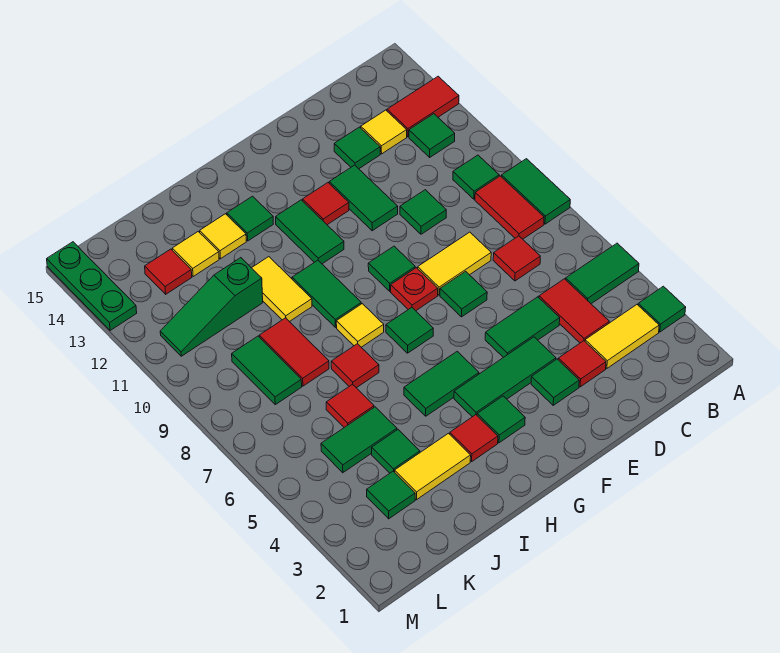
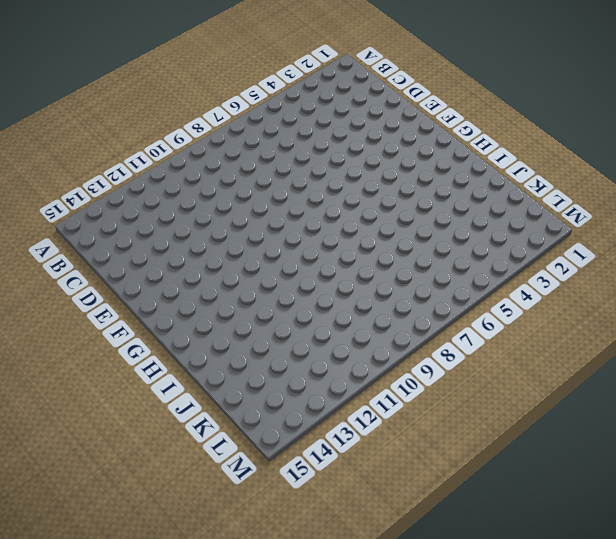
none -> green 1x1 tile [638,286,686,332]
none -> green 1x2 tile [566,243,639,304]
none -> green 1x2 tile [501,159,570,224]
none -> red 1x2 tile [387,76,459,137]

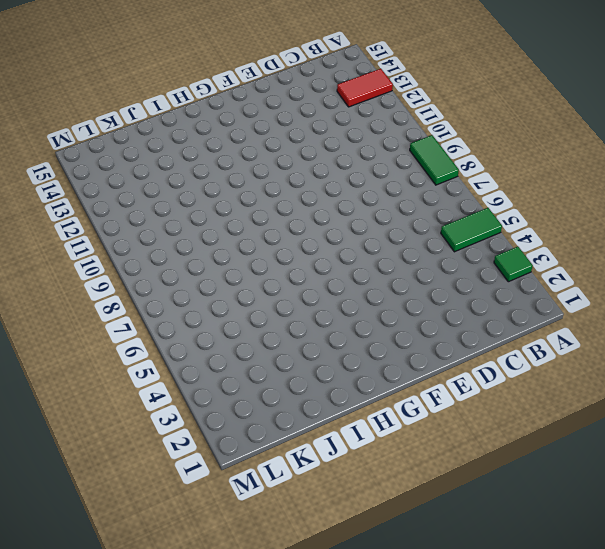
none -> yellow 1x2 tile [585,305,659,368]
none -> red 1x2 tile [475,176,544,239]
none -> green 1x1 tile [453,155,499,199]
none -> green 1x1 tile [409,114,455,157]

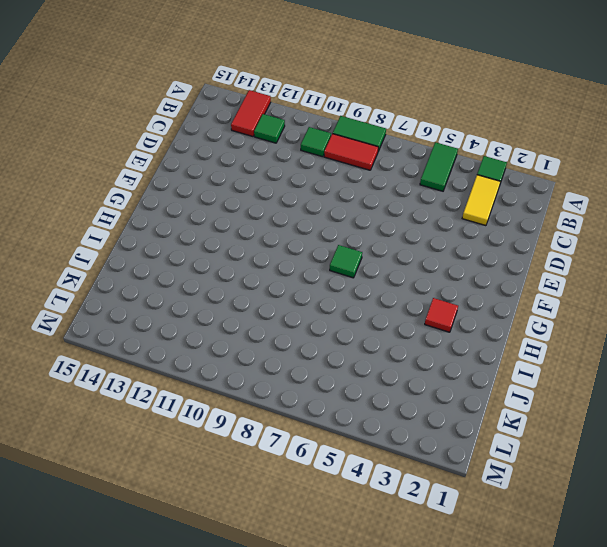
none -> red 1x2 tile [539,279,609,343]
none -> red 1x1 tile [493,236,540,281]
none -> yellow 1x1 tile [361,110,407,154]
none -> red 1x1 tile [558,341,606,387]

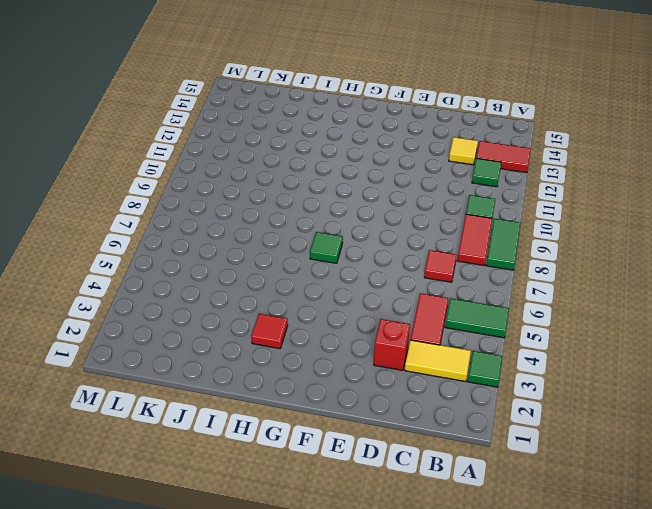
red 1x1 brick [374,319,410,370] -> red 1x1 tile [558,341,606,387]
none -> green 1x2 tile [485,297,560,358]
none -> yellow 1x2 tile [418,232,491,295]
none -> green 1x1 tile [400,190,446,234]
none -> green 1x1 tile [334,127,380,169]

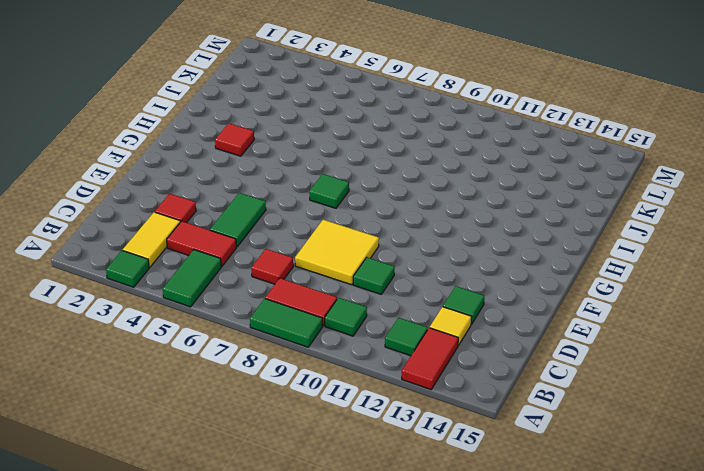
yellow 2x2 tile [295,220,379,285] -> yellow 1x2 tile [418,232,491,295]
none -> green 1x1 tile [531,359,579,405]
none -> green 1x3 tile [454,337,556,417]
none -> green 1x1 tile [440,271,487,317]
none -> green 1x2 tile [329,165,398,231]

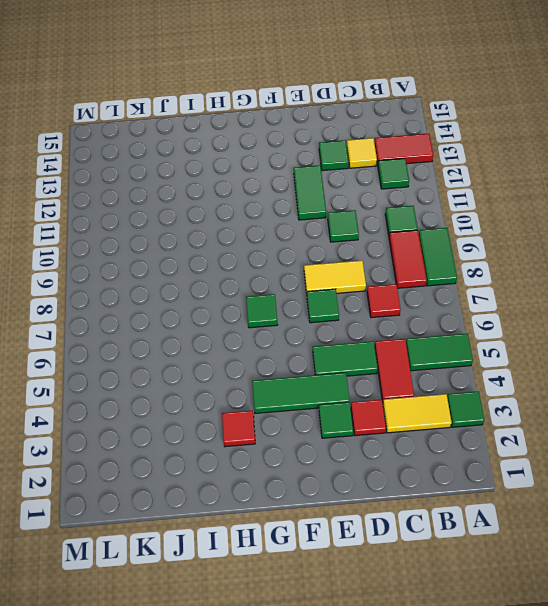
none -> red 1x1 plate [391,268,438,311]
none -> green 1x1 tile [368,246,415,291]
none -> red 1x1 tile [303,183,349,225]
none -> green 1x1 tile [477,396,525,443]

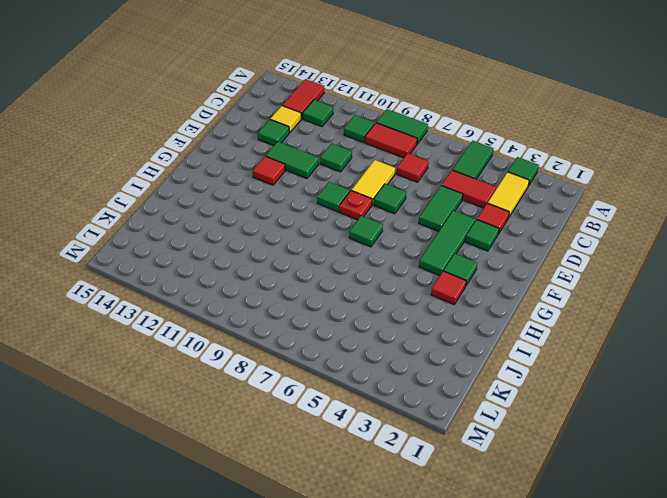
none -> green 1x2 tile [404,352,479,416]
none -> green 1x2 tile [276,200,344,264]
none -> yellow 1x1 tile [336,304,384,347]
none -> green 1x2 tile [292,260,361,327]

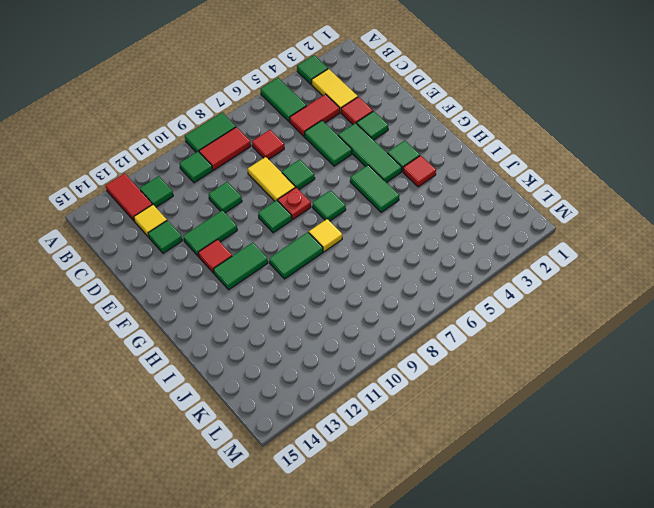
none -> green 1x1 tile [227,196,273,241]
none -> yellow 1x2 tile [395,433,471,500]
none -> red 1x1 tile [331,344,379,388]
none -> yellow 1x2 tile [252,257,312,322]

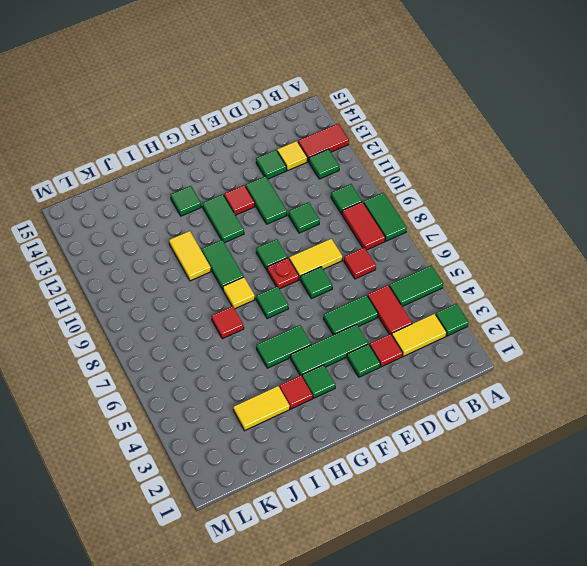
none -> yellow 1x1 tile [200,214,246,259]
none -> green 1x1 tile [372,430,420,473]
none -> green 1x2 tile [321,407,397,473]
none -> red 1x1 tile [326,384,374,427]

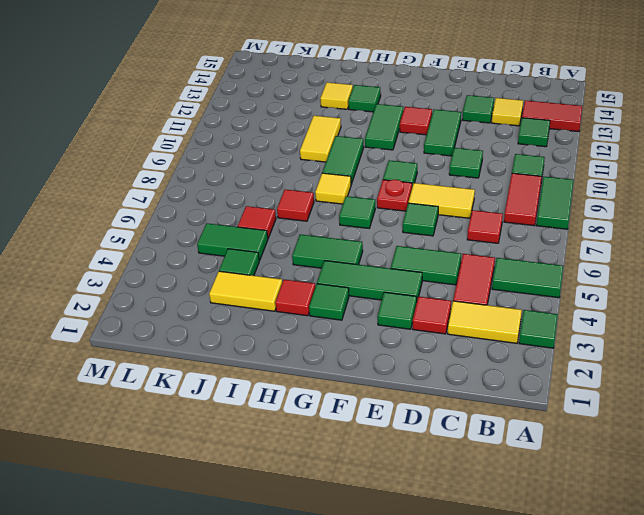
none -> red 1x2 tile [259,318,329,386]
none -> green 1x3 slope [160,258,263,356]
none -> yellow 1x1 tile [172,232,219,277]
none -> green 1x1 tile [367,471,415,519]

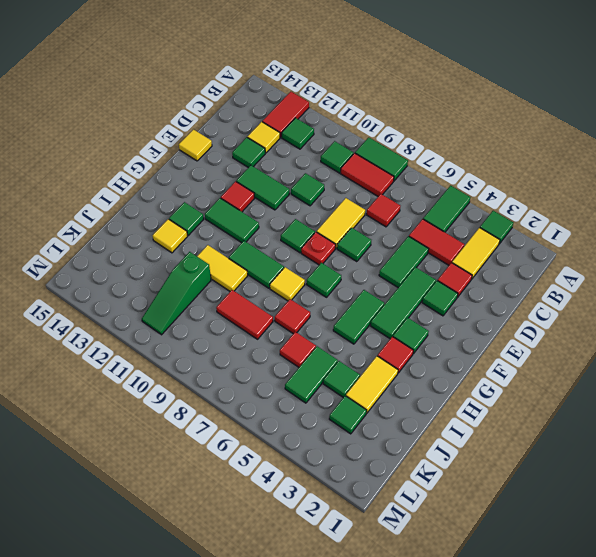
yellow 1x1 tile [179,130,212,161] -> yellow 1x1 tile moved to [172,232,219,277]
none -> green 1x2 tile [232,336,302,405]
none -> red 1x1 tile [145,249,192,294]
none -> green 1x3 plate [47,242,137,331]

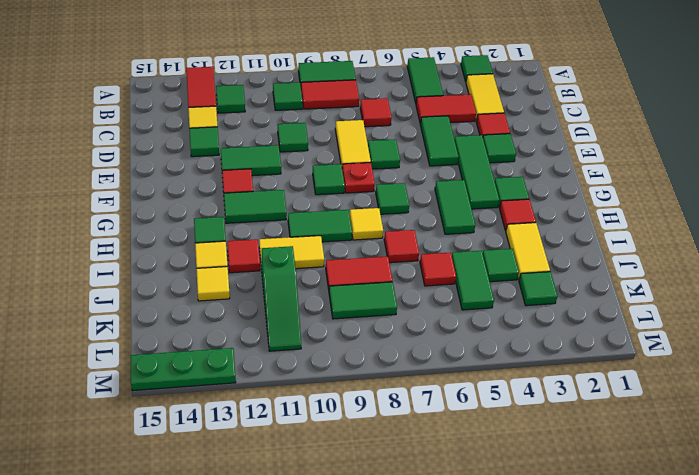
red 1x1 tile [227,239,260,273] -> red 1x1 tile moved to [145,249,192,294]

